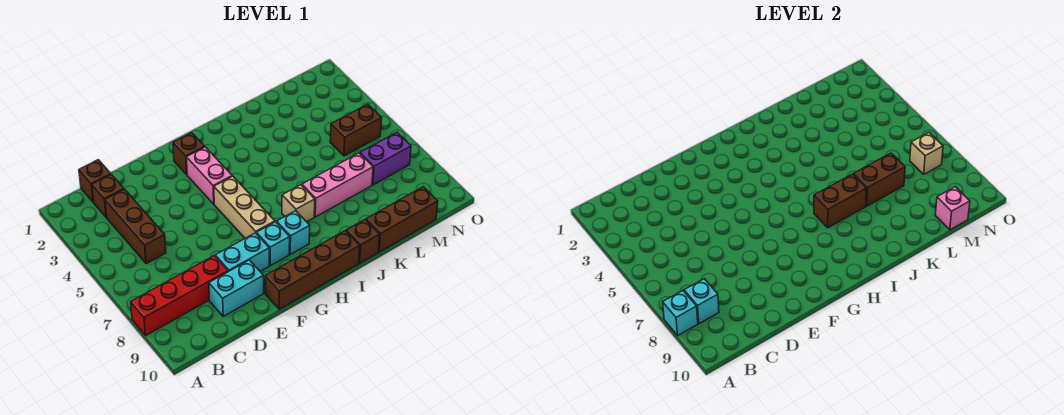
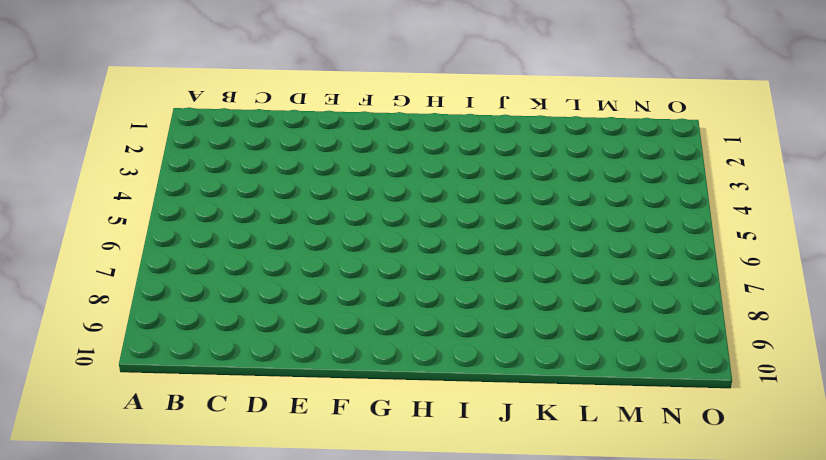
none -> red 1x4 brick [131,256,228,335]
none -> brown 1x1 brick [79,160,111,202]
none -> brown 1x1 brick [92,174,124,217]

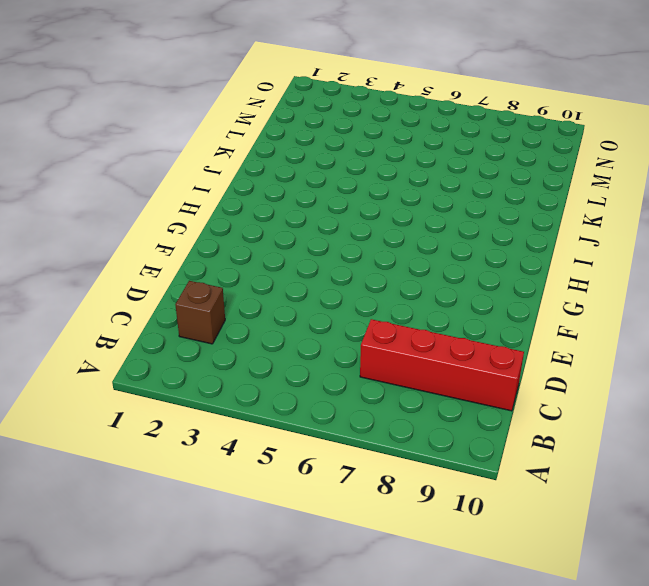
red 1x4 brick [360,319,524,411] -> red 1x4 brick turned to [131,256,228,335]
none -> brown 1x1 brick [79,160,111,202]
none -> brown 1x3 brick [105,189,166,264]
none -> cyan 1x2 brick [209,260,264,316]

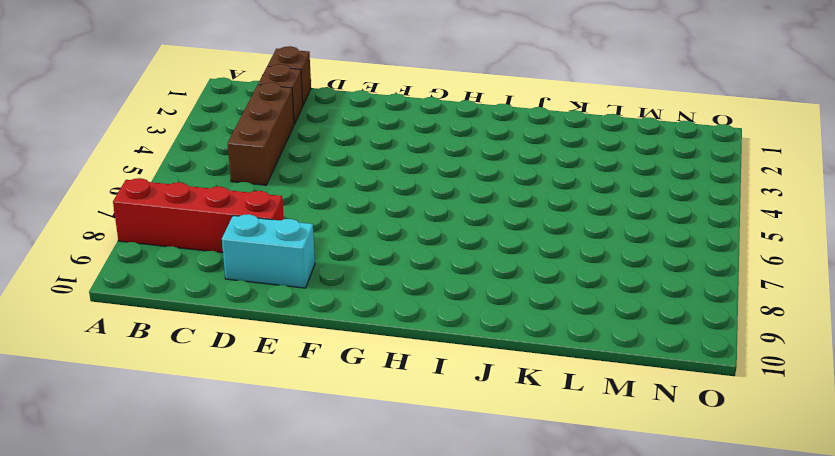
none -> cyan 1x2 brick [215,233,269,272]
none -> brown 1x4 brick [265,231,360,309]
none -> brown 1x1 brick [173,133,205,175]

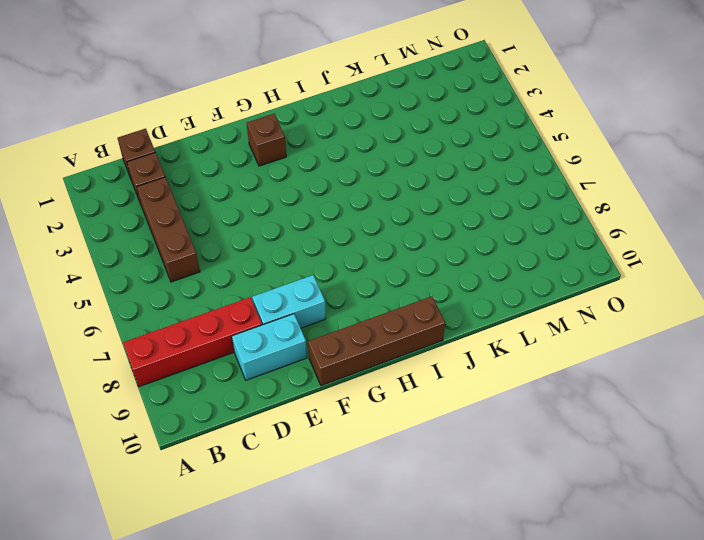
none -> pink 1x2 brick [186,147,232,204]
none -> tan 1x3 brick [214,176,275,238]
none -> cyan 1x1 brick [256,222,290,266]

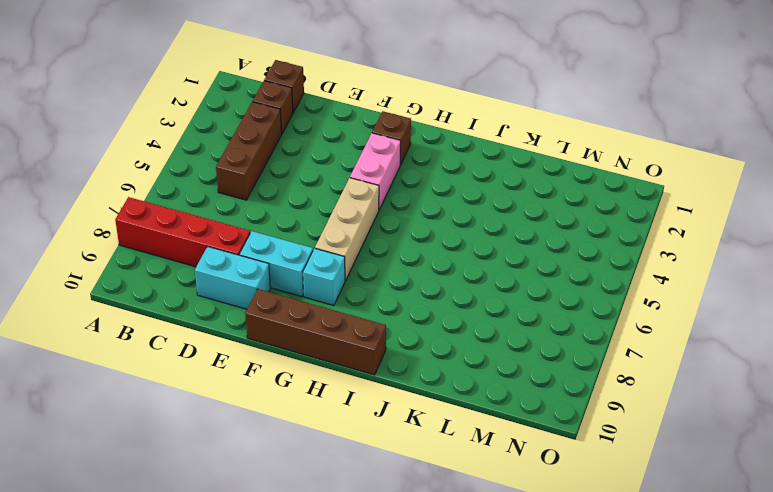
none -> cyan 1x1 brick [277,211,310,254]
none -> tan 1x1 brick [282,185,315,222]
none -> pink 1x3 brick [302,153,373,217]

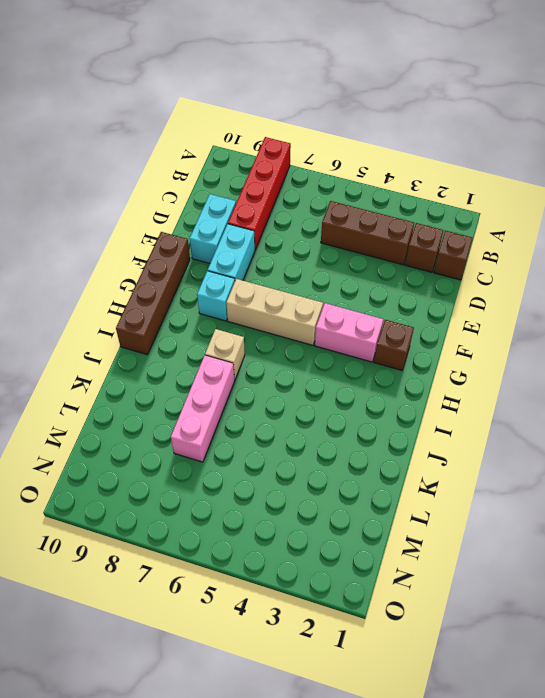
none -> cyan 1x1 brick [277,211,310,254]
none -> brown 1x1 brick [346,220,380,263]
none -> brown 1x3 brick [366,187,438,252]

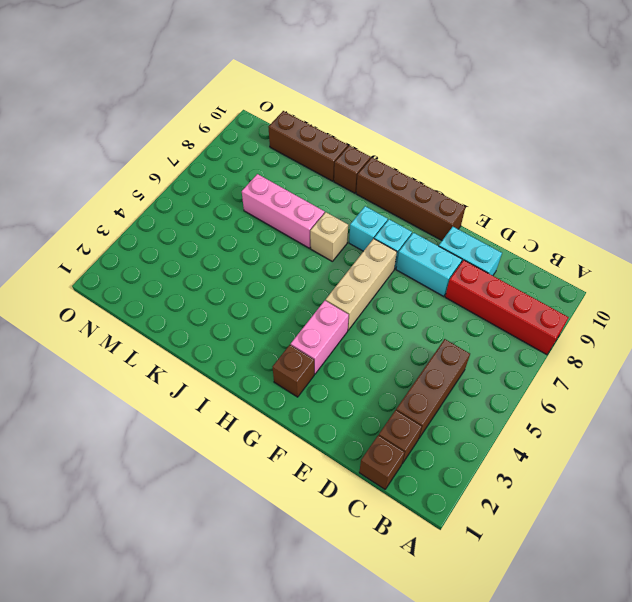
none -> brown 1x2 brick [330,104,382,156]
none -> purple 1x2 brick [360,133,411,185]
none -> cyan 1x1 brick [663,291,698,335]

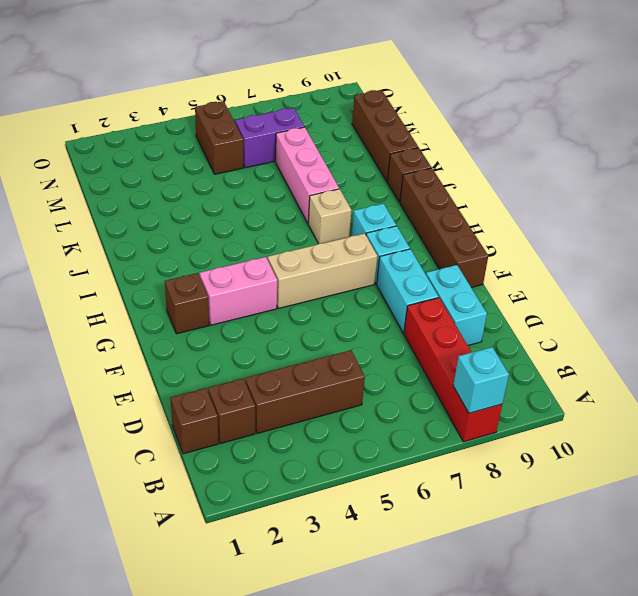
purple 1x2 brick [235,108,304,168] -> purple 1x2 brick turned to [360,133,411,185]
none -> cyan 1x1 brick [684,279,719,324]
none -> brown 1x2 brick [814,174,866,228]
none -> brown 1x2 brick [853,153,905,206]

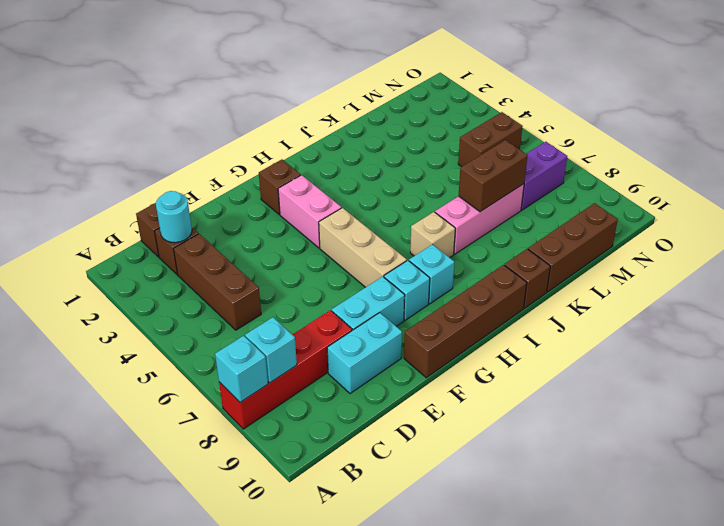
cyan 1x1 round brick [156,191,192,243] -> none
none -> brown 1x2 brick [814,174,866,228]
none -> pink 1x1 brick [935,187,970,230]
none -> tan 1x1 brick [910,133,943,174]

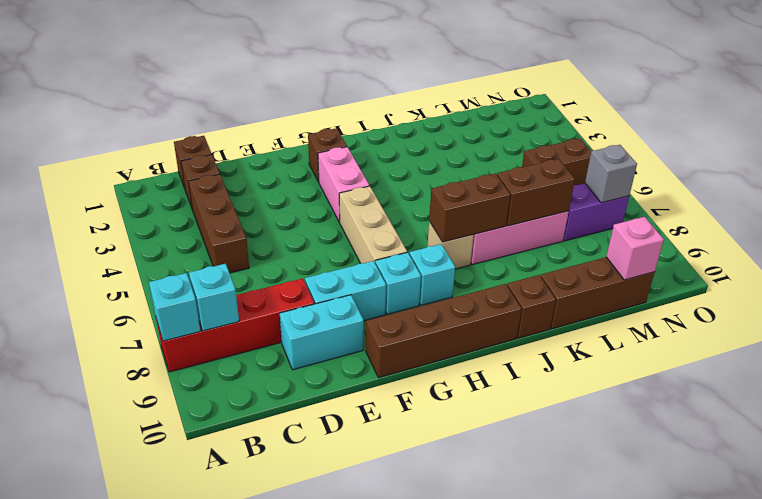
grey 1x1 brick [585,145,637,203] -> tan 1x1 brick [910,133,943,174]

